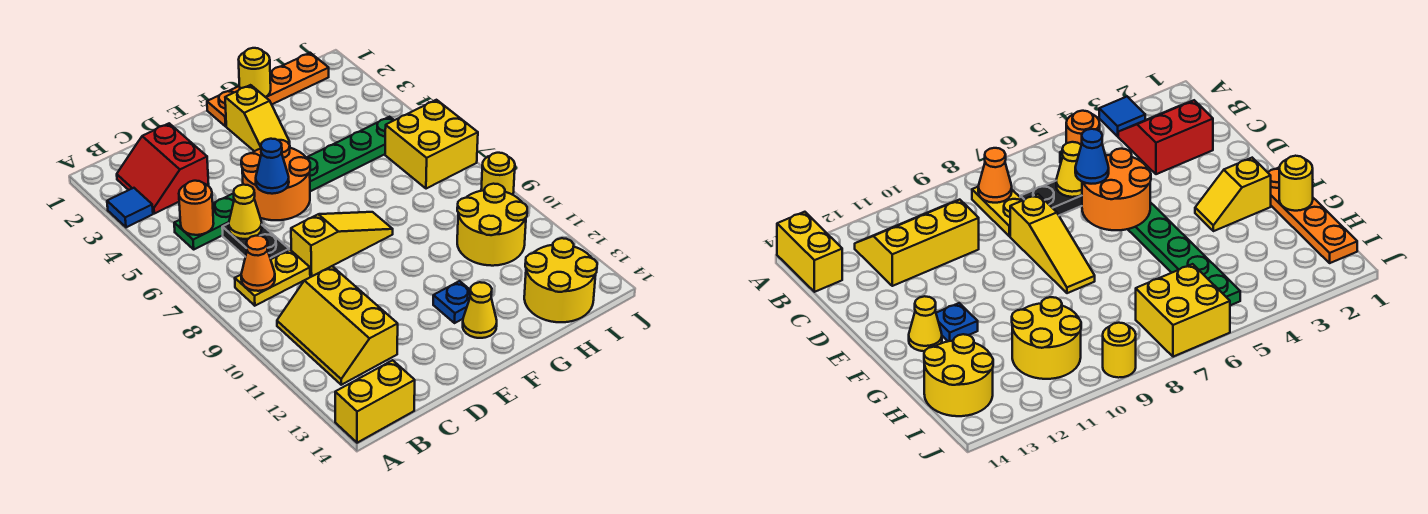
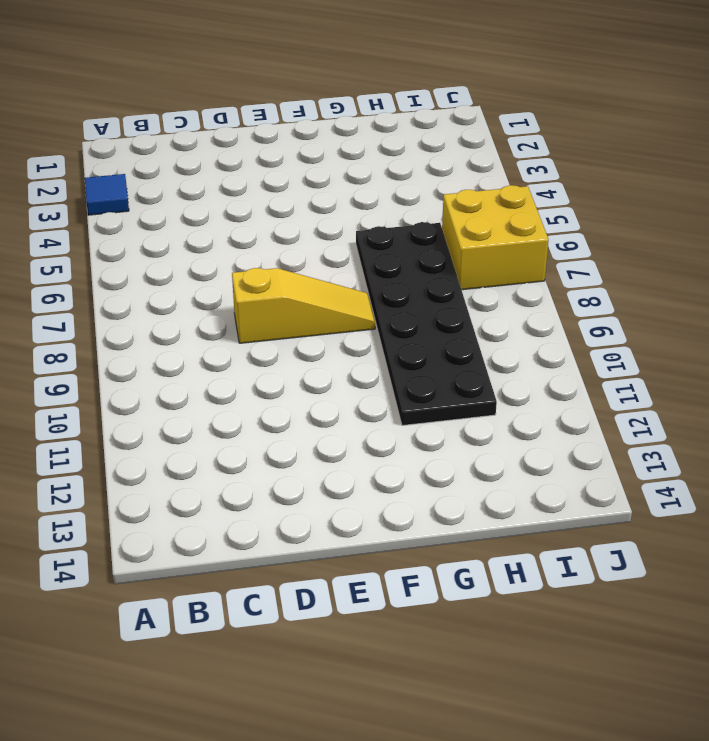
black 2x6 plate [356,222,497,426] -> yellow 2x2 round brick [457,184,527,266]
none -> yellow 1x2 brick [335,360,415,443]
none -> red 2x2 slope [117,123,209,214]
none -> green 1x8 plate [174,117,394,249]

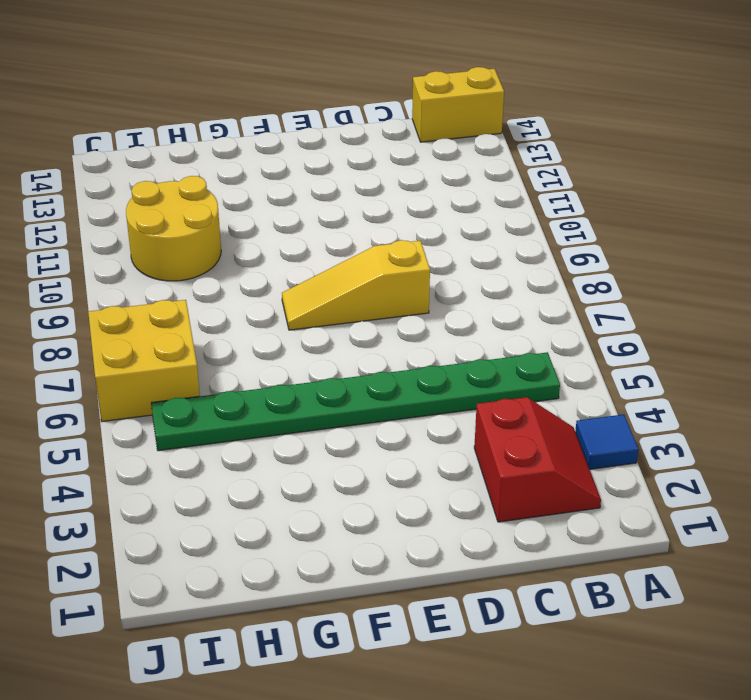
none -> yellow 1x2 plate [235,250,310,306]
none -> yellow 2x3 slope [277,266,398,385]
none -> black 1x2 plate [222,223,289,259]

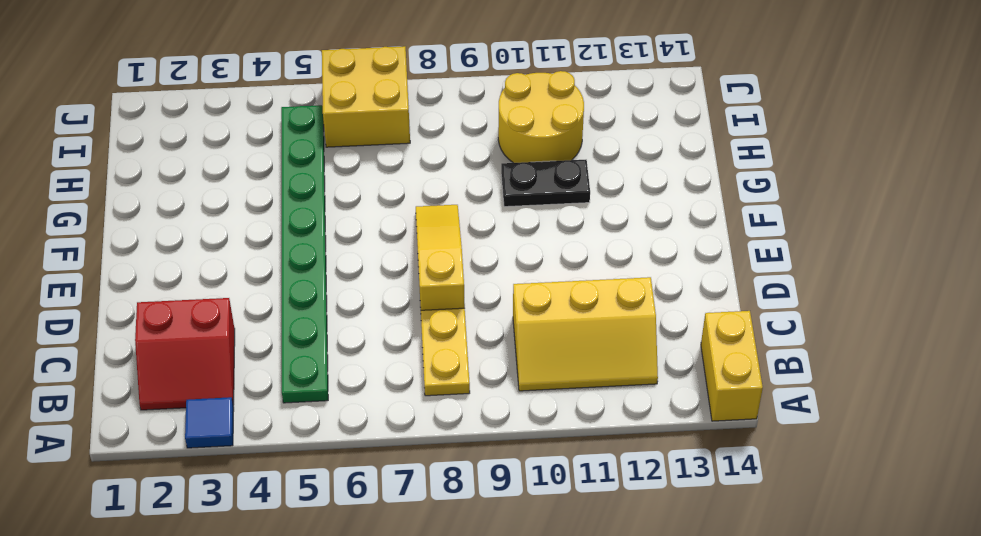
black 1x2 plate [501,160,590,207] -> black 1x2 plate moved to [222,223,289,259]
none -> orange 1x4 plate [207,53,329,126]
none -> yellow 1x2 slope [225,85,290,151]
none -> blue 1x1 plate [433,281,470,323]

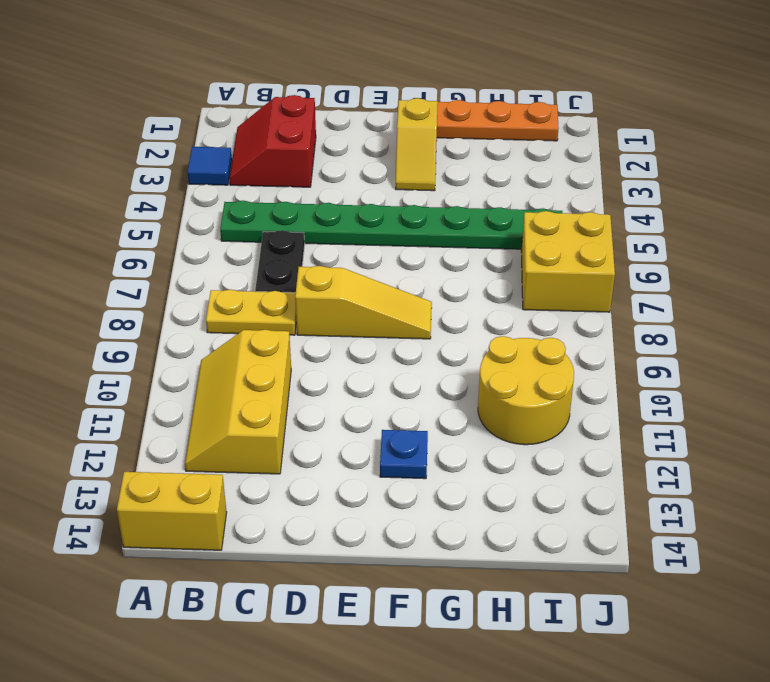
none -> yellow 1x1 cone [463,282,497,338]
none -> yellow 2x2 round brick [524,238,597,322]
none -> yellow 1x1 round brick [481,153,515,195]

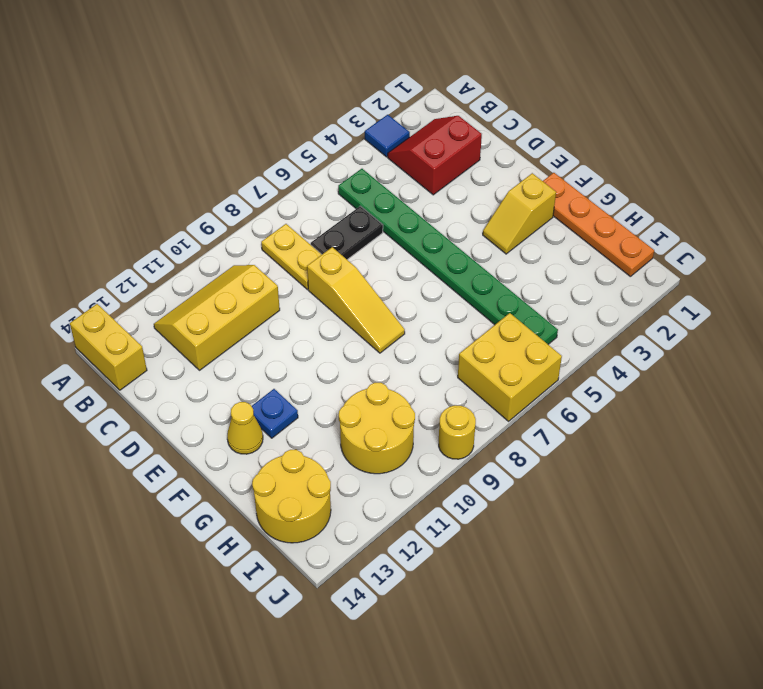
none -> orange 1x1 round brick [179,181,214,235]
none -> orange 1x1 cone [241,236,275,291]
none -> yellow 1x1 cone [229,185,262,239]

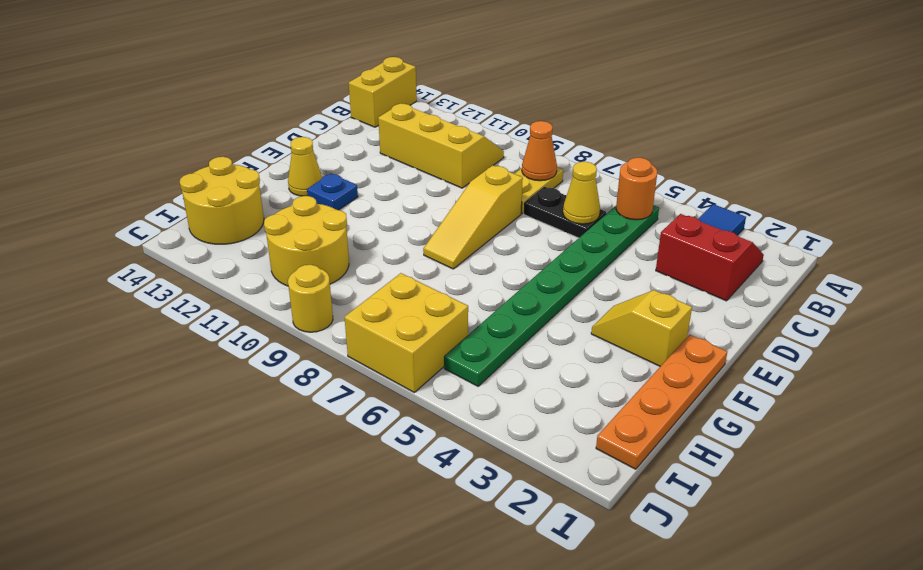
none -> orange 2x2 round brick [241,140,310,220]
none -> yellow 1x1 round brick [239,48,271,97]
none -> blue 1x1 cone [256,139,289,194]

